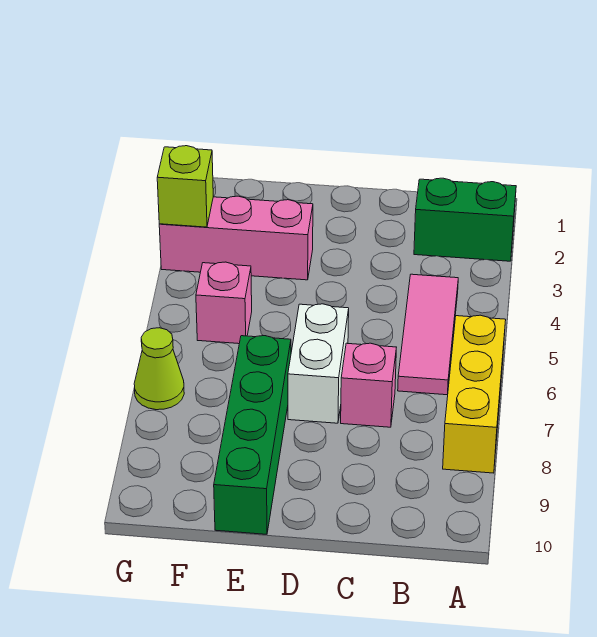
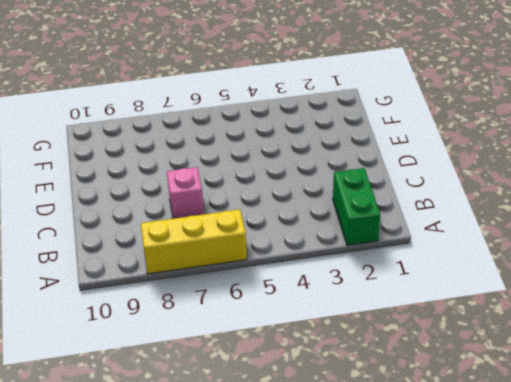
none -> pink 1x3 tile [398,274,458,395]
none -> white 1x2 brick [288,304,349,423]

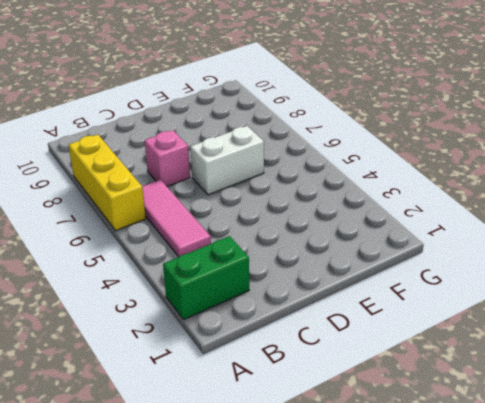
white 1x2 brick [191,126,264,195] -> white 1x2 brick turned to [288,304,349,423]
none -> pink 1x3 brick [159,196,313,280]
none -> green 1x4 brick [214,336,291,534]

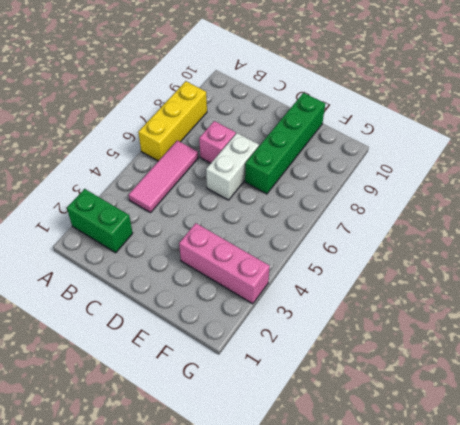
none -> pink 1x1 brick [196,262,252,344]
none -> lime 1x1 cone [134,328,184,410]

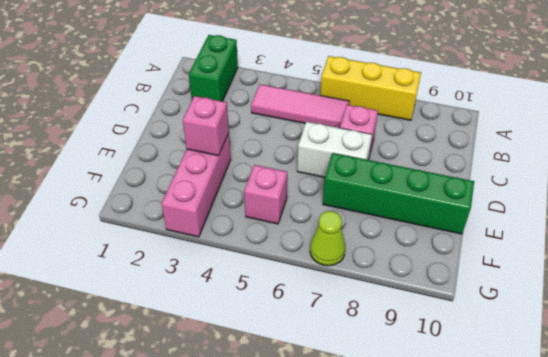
pink 1x1 brick [183,96,229,156] -> none
none -> lime 1x1 brick [157,146,213,227]

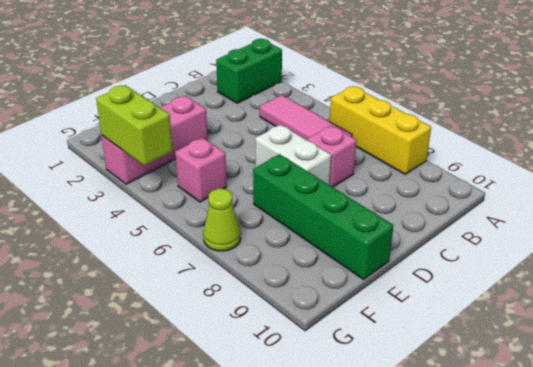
lime 1x2 brick [96,85,173,165] -> lime 1x1 brick [157,146,213,227]

